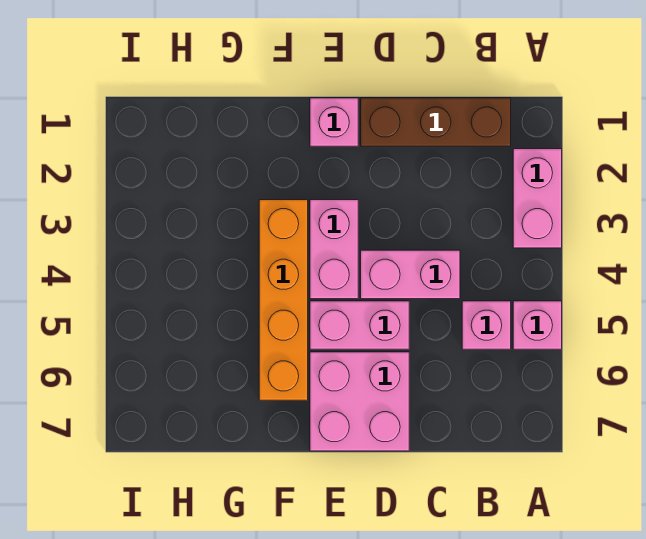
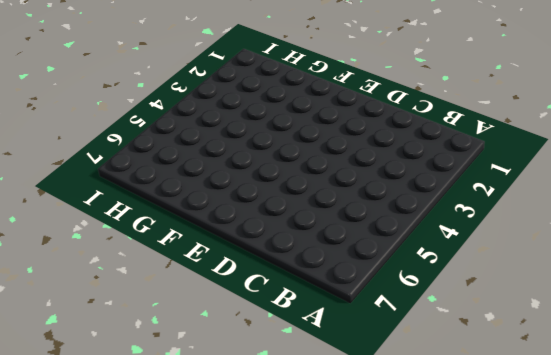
none -> pink 1x2 brick [513,149,562,248]
none -> pink 1x1 brick [513,301,562,349]

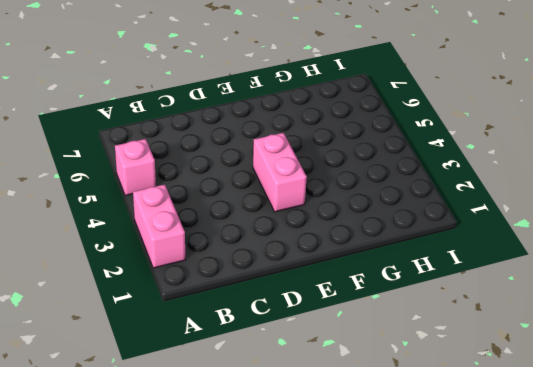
none -> brown 1x3 brick [361,98,511,146]
none -> pink 1x1 brick [462,301,511,349]

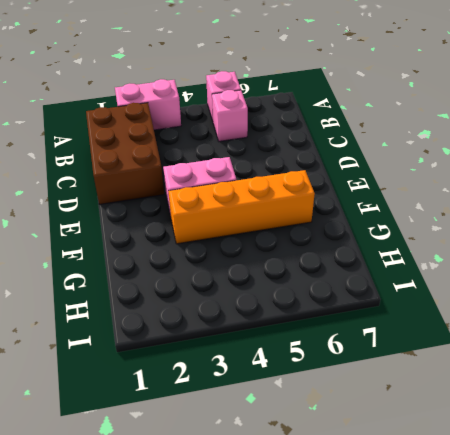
brown 2x3 brick [86,103,164,204] -> brown 1x3 brick [361,98,511,146]
none -> pink 1x2 brick [361,250,460,299]
none -> pink 1x2 brick [310,301,409,349]

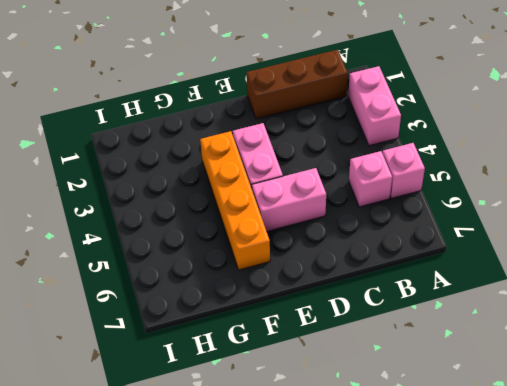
none -> pink 1x2 brick [361,250,460,299]
none -> pink 2x2 brick [310,352,409,451]

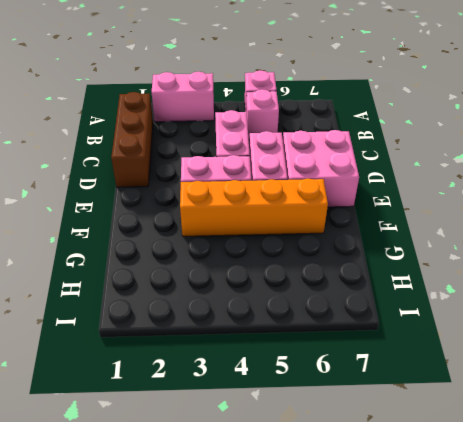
none -> pink 1x1 brick [310,98,358,146]

